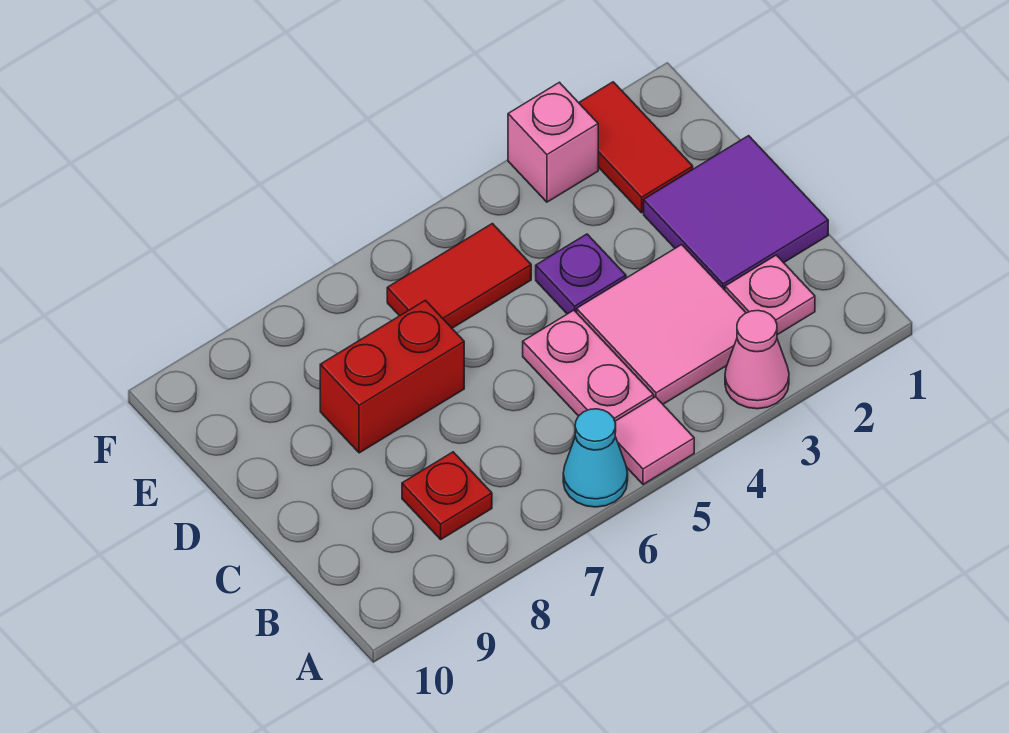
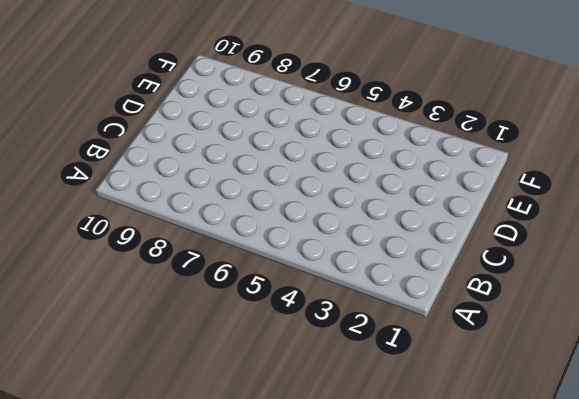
none -> pink 1x1 cone [725,311,789,409]
none -> pink 1x1 tile [615,397,694,484]
none -> cyan 1x1 cone [563,409,628,507]

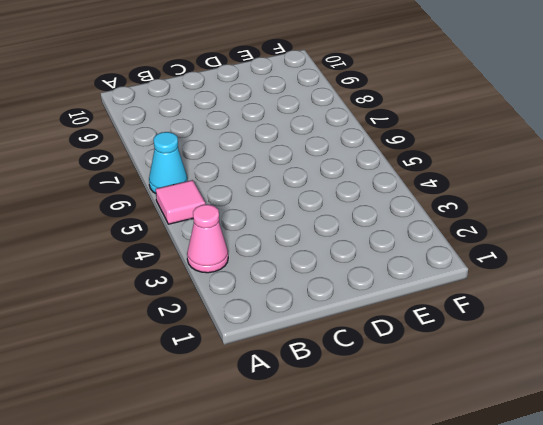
none -> pink 1x1 plate [725,255,815,335]
none -> pink 2x2 tile [577,245,746,404]
none -> pink 1x2 plate [523,310,654,421]

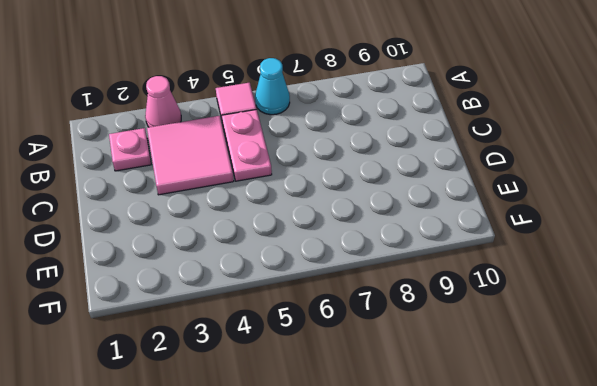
none -> red 1x1 plate [402,452,492,539]
none -> purple 2x2 tile [644,136,828,290]
none -> purple 1x1 plate [536,234,626,314]

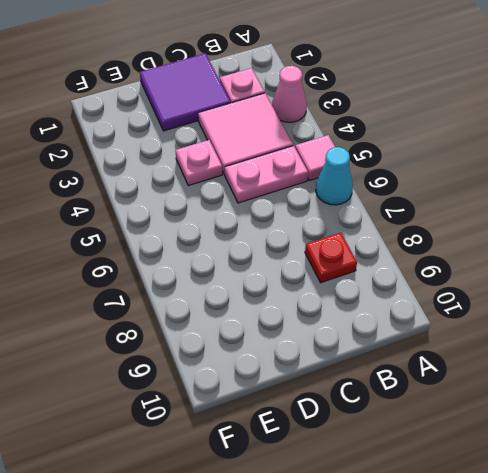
pink 1x1 plate [175,140,222,186] -> purple 1x1 plate [536,234,626,314]
none -> red 1x2 brick [320,300,464,453]
none -> red 1x2 tile [579,82,693,213]
none -> red 1x2 tile [387,224,531,328]

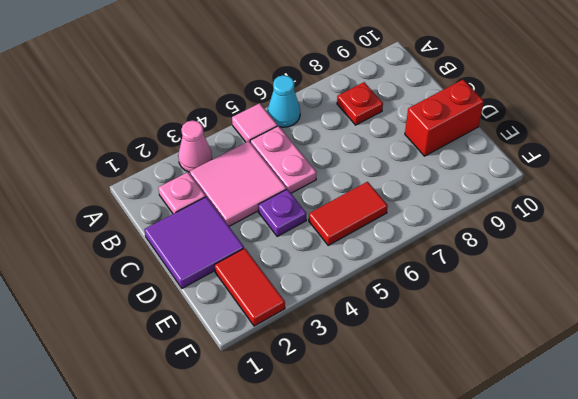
red 1x2 brick [405,80,484,156] -> red 1x2 brick moved to [320,300,464,453]
none -> pink 1x1 brick [508,82,598,202]

